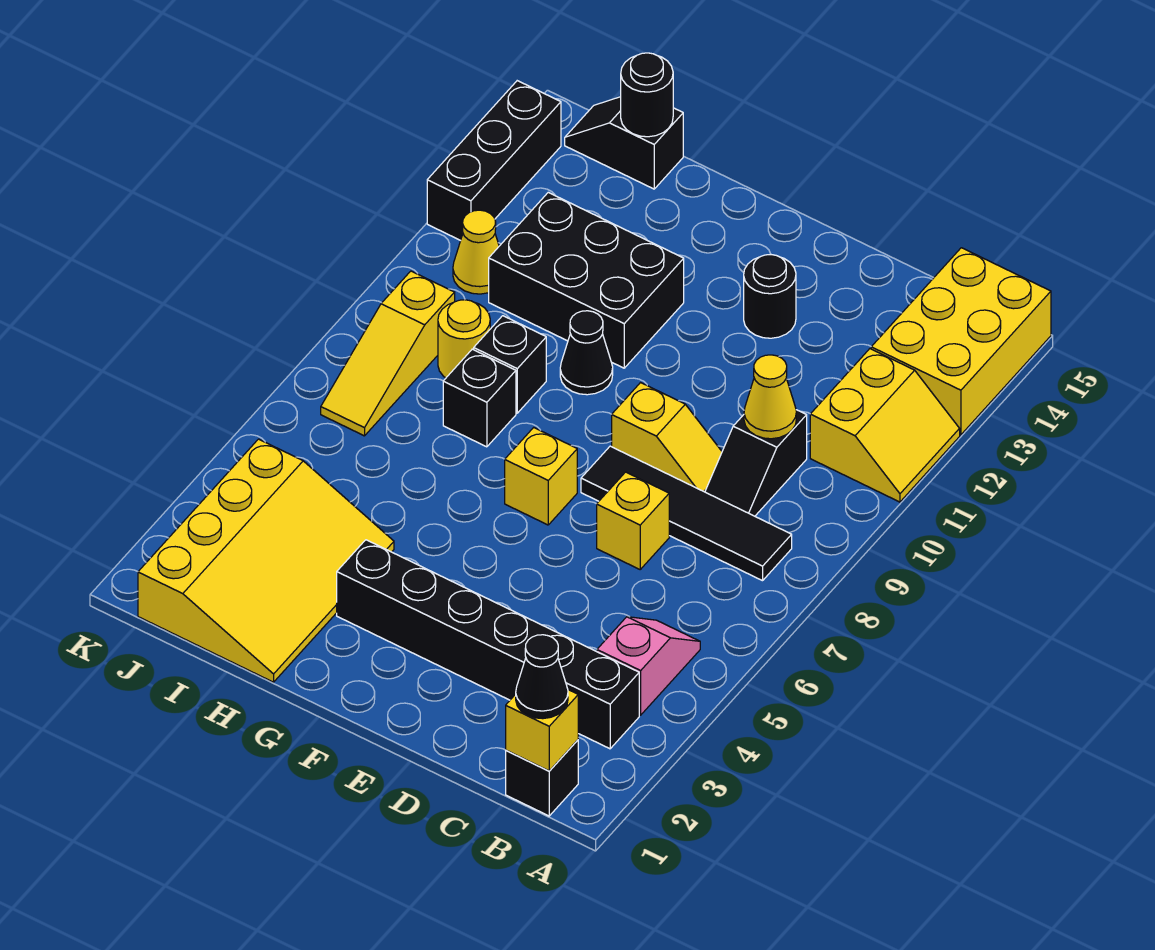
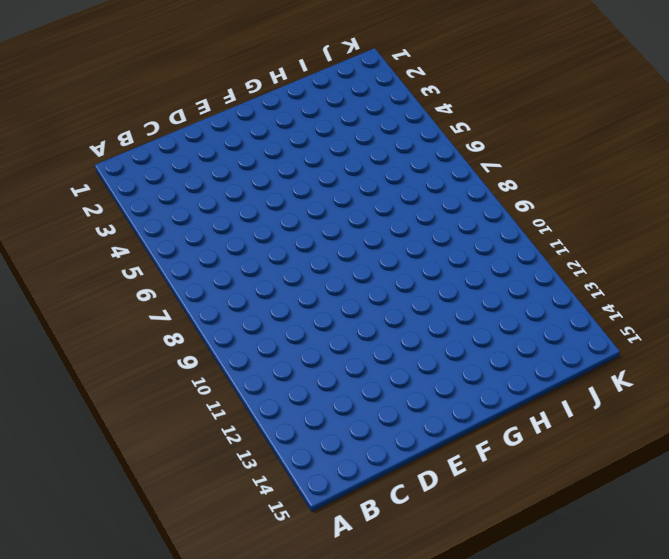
none -> yellow 2x2 slope [810,349,960,502]
none -> yellow 2x3 brick [871,248,1051,435]
none -> black 1x1 brick [506,740,578,816]

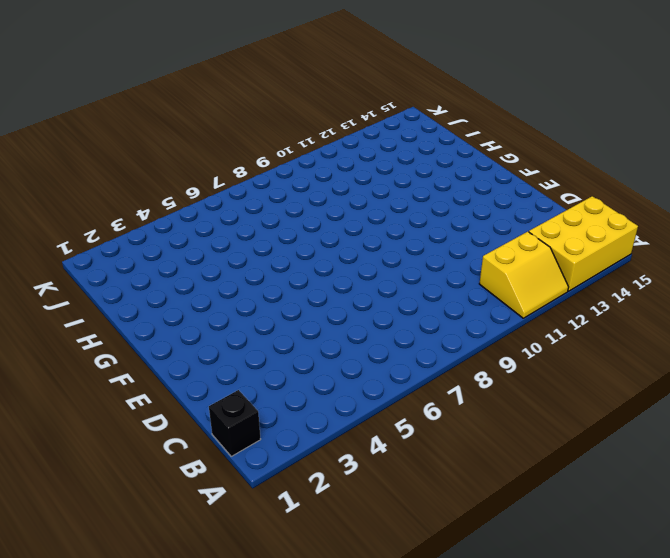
none -> black 1x6 brick [337,540,639,749]
none -> pink 1x2 slope [597,617,700,715]
none -> black 1x4 tile [581,446,792,581]

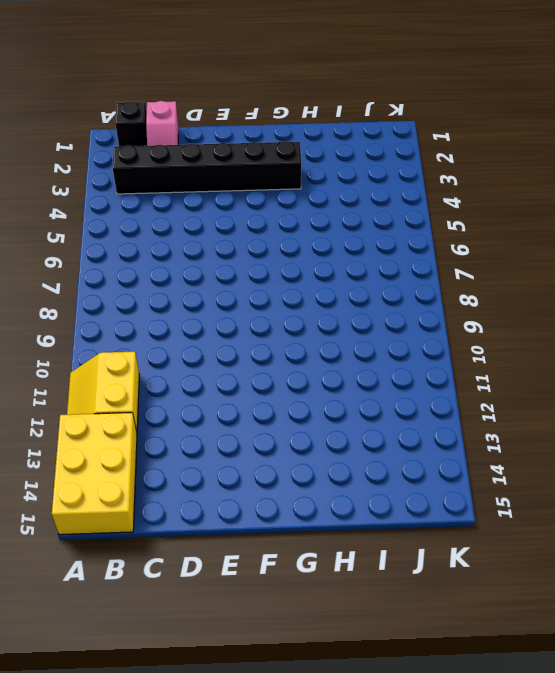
pink 1x2 slope [146,101,178,146] -> pink 1x2 slope moved to [597,617,700,715]
none -> black 1x4 tile [581,446,792,581]
none -> black 1x2 slope [705,410,807,516]
none -> yellow 1x1 brick [597,472,669,569]

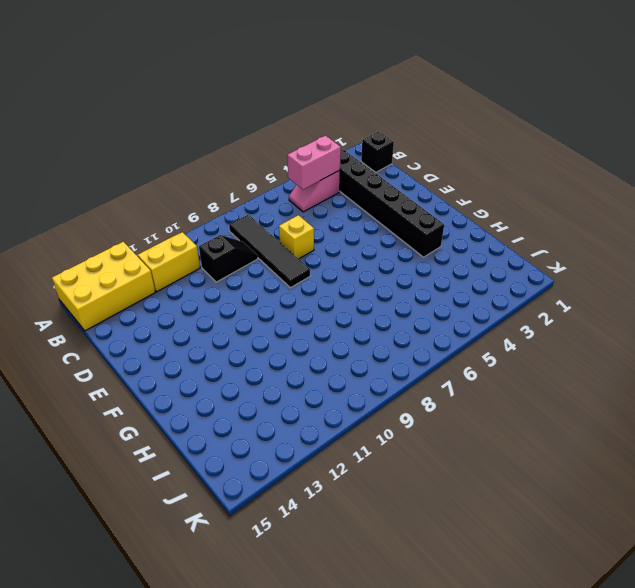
pink 1x2 brick [287,136,341,189] -> none
none -> yellow 1x2 slope [612,383,722,492]
none -> black 1x1 round brick [744,255,796,338]
none -> yellow 1x1 brick [505,428,577,525]

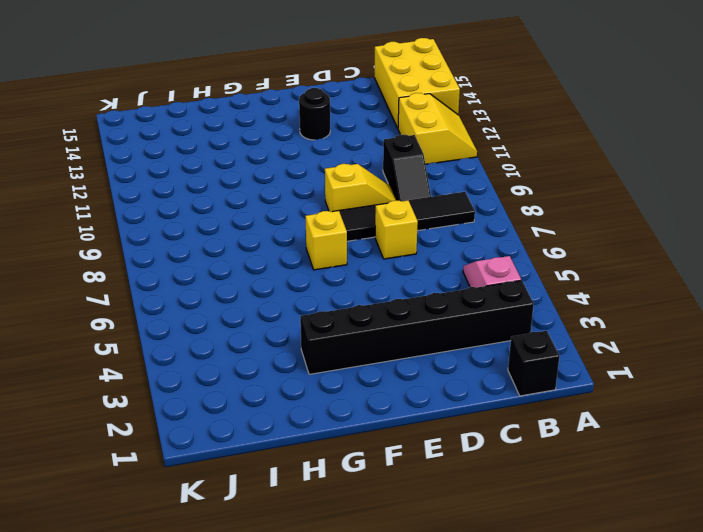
none -> black 1x1 cone [560,311,613,395]
none -> black 2x3 brick [489,192,684,368]
none -> yellow 3x4 slope [138,439,394,682]

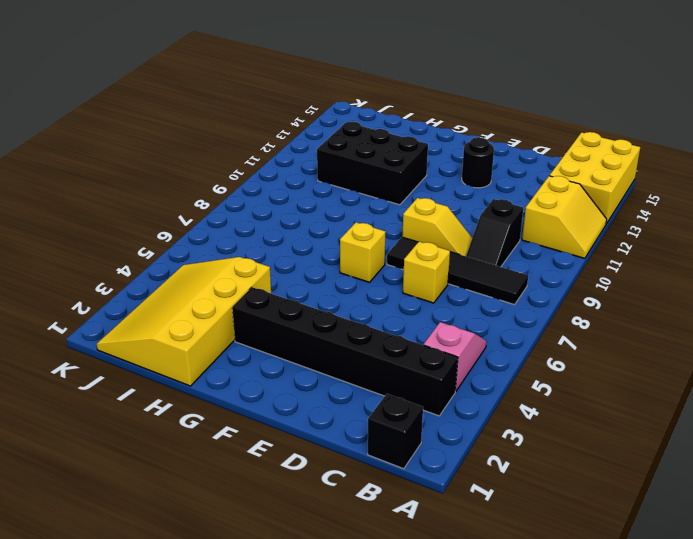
yellow 3x4 slope [97,257,271,386] -> yellow 3x4 slope turned to [138,439,394,682]
none -> black 1x1 cone [560,311,613,395]
none -> black 1x1 brick [443,349,516,447]
none -> black 1x1 brick [474,316,546,413]

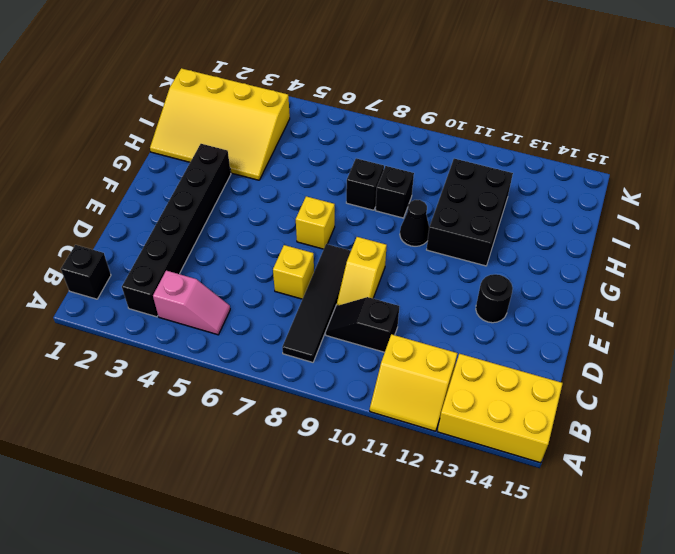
none -> yellow 1x1 round brick [438,300,490,378]
none -> black 1x2 slope [565,97,683,189]
none -> yellow 1x3 slope [321,271,455,436]

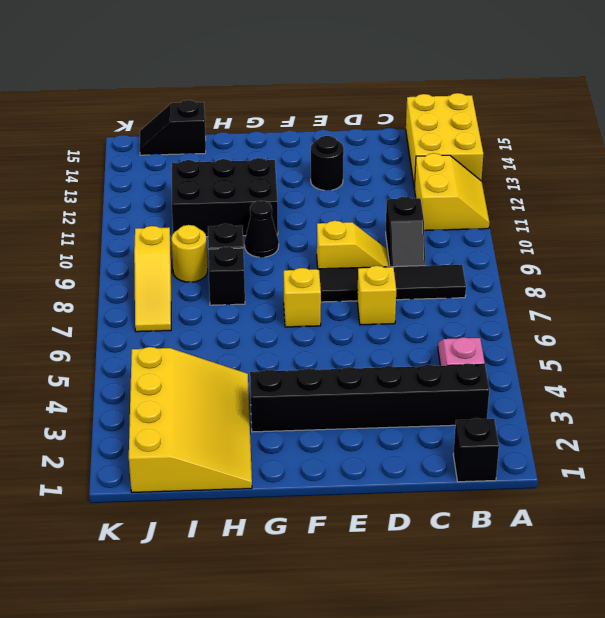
none -> yellow 1x1 cone [453,210,499,294]
none -> black 1x3 brick [427,81,561,241]
none -> yellow 1x1 brick [506,690,578,771]

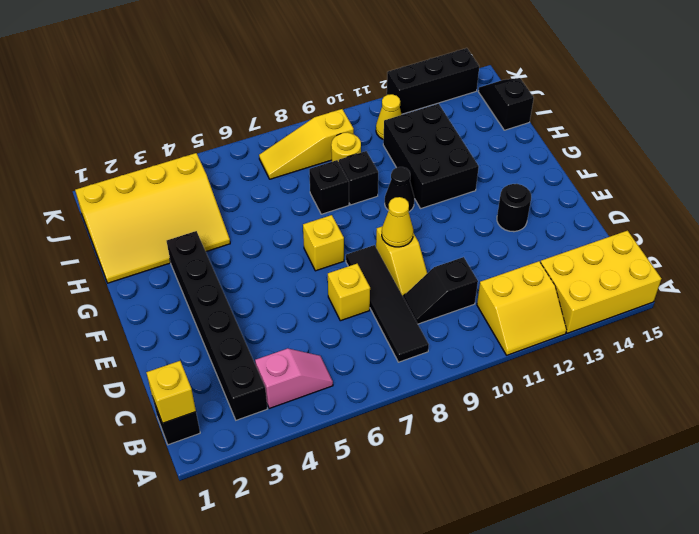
yellow 1x1 cone [382,197,413,247] -> yellow 1x1 cone moved to [744,355,796,439]
none -> black 1x1 round brick [621,53,673,137]
none -> black 1x1 cone [516,635,568,719]

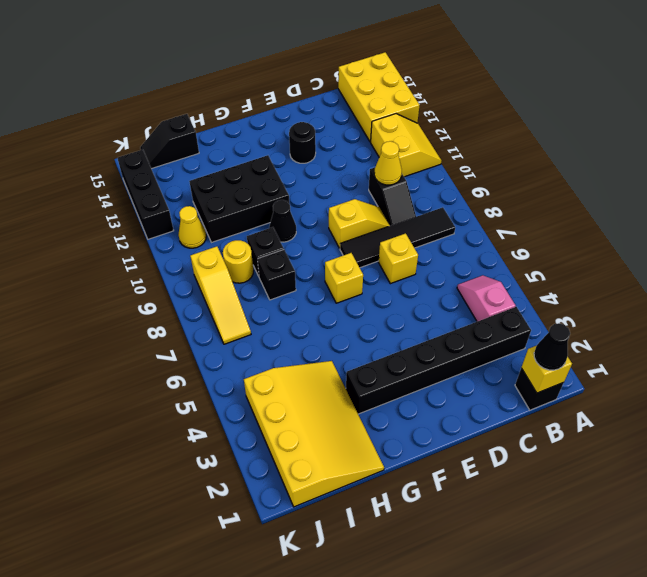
none -> black 1x1 round brick [621,53,673,137]

